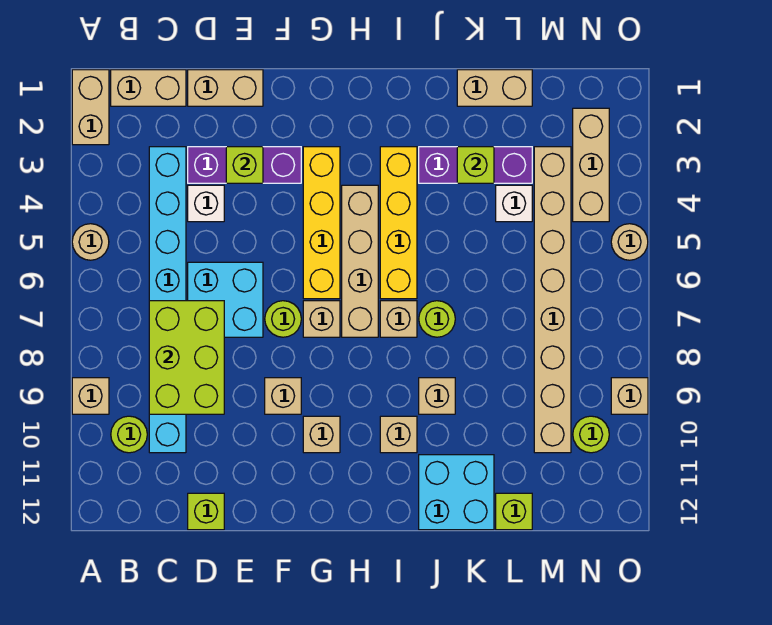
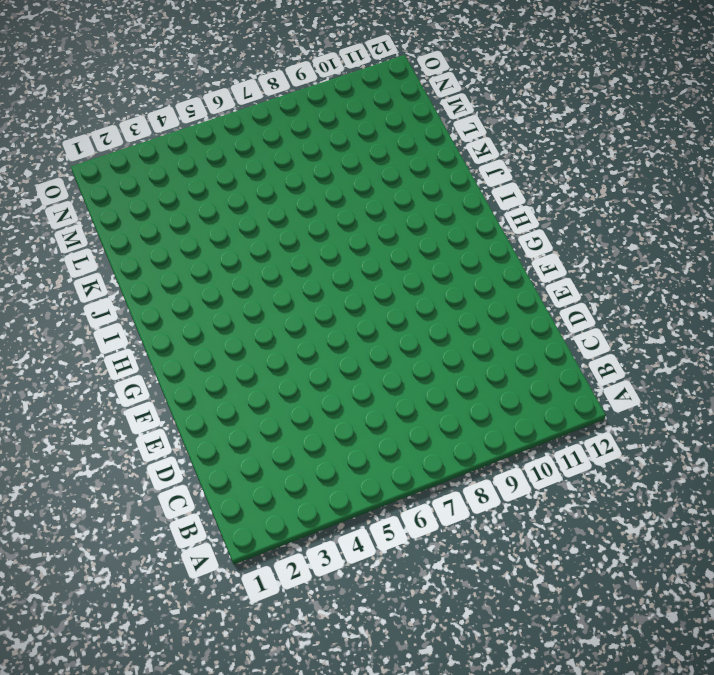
none -> tan 1x2 brick [72,70,109,145]
none -> tan 1x1 round brick [72,224,109,260]
none -> tan 1x1 brick [72,378,109,414]
none -> tan 1x2 brick [111,70,186,106]

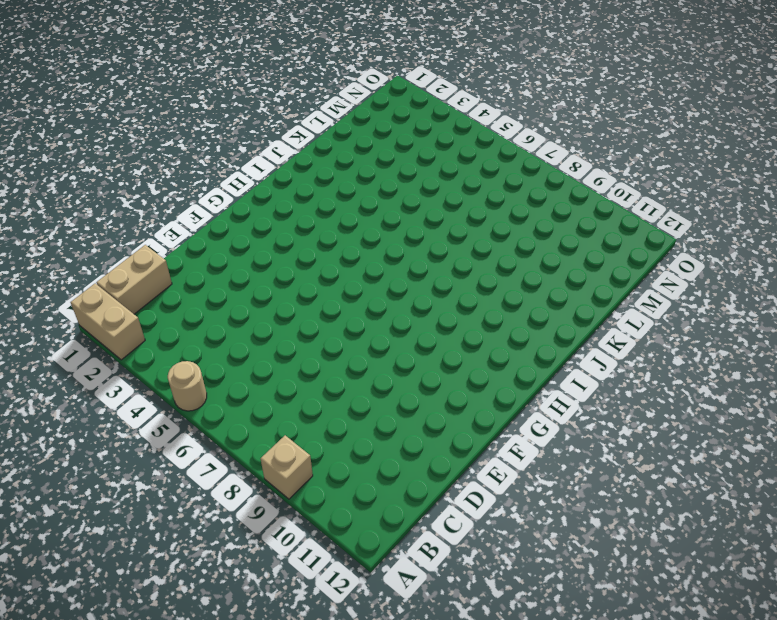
none -> lime 1x1 round brick [111,416,147,453]
none -> cyan 1x8 brick [149,147,186,453]
none -> tan 1x2 brick [188,70,263,106]
none -> purple 1x3 brick [188,147,301,183]

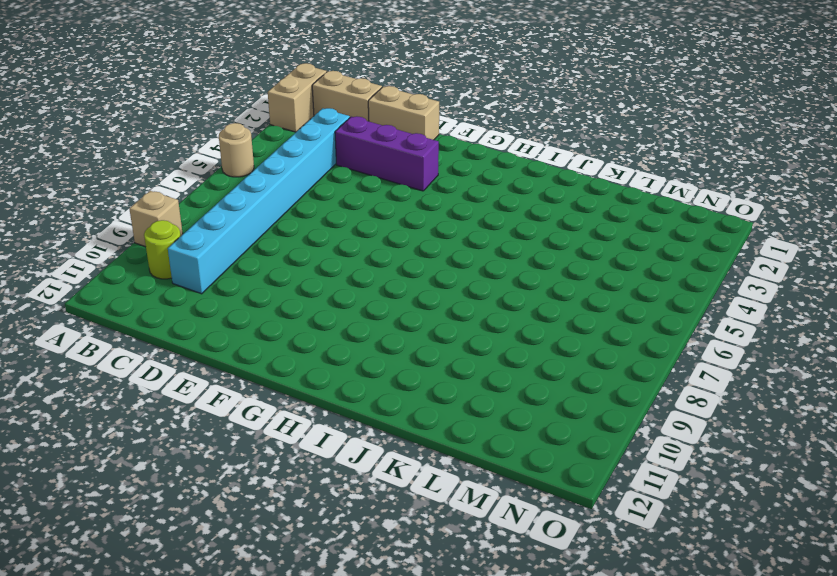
none -> white 1x1 brick [188,185,224,222]
none -> cyan 2x2 brick [188,262,263,337]
none -> lime 1x1 brick [188,493,224,530]
none -> lime 1x1 round brick [265,301,301,337]

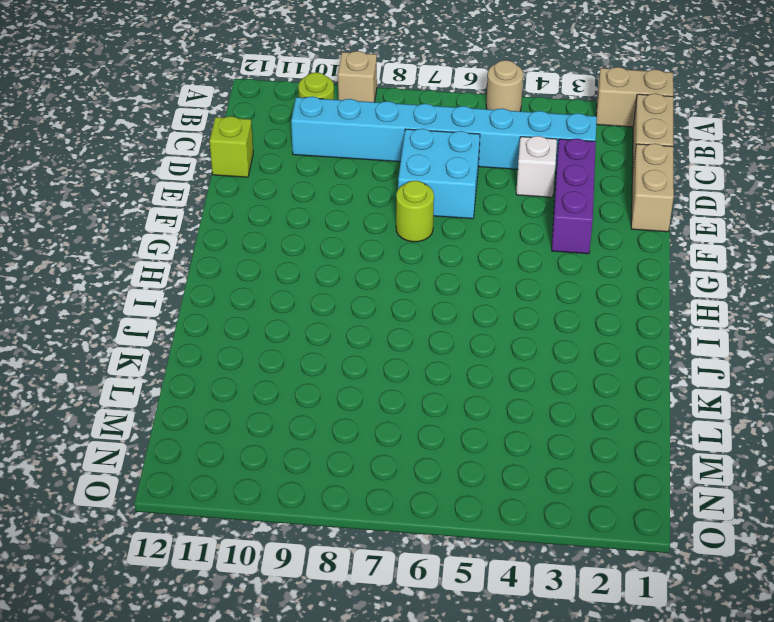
none -> tan 1x1 brick [265,378,301,414]
none -> yellow 1x4 brick [303,147,340,299]
none -> tan 1x1 brick [303,301,340,337]
none -> tan 1x1 brick [303,416,340,453]

